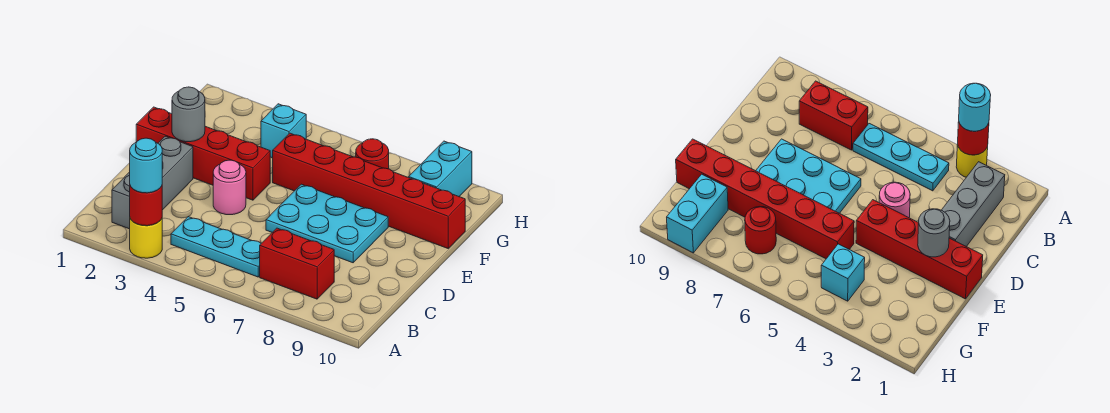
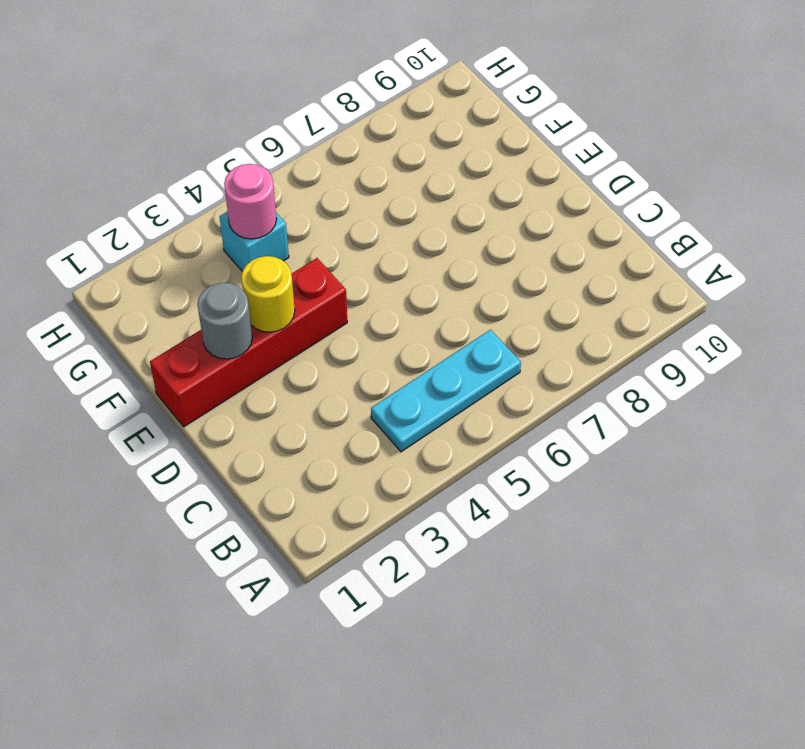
yellow 1x1 round brick [241,256,295,332] -> yellow 1x1 round brick moved to [130,219,162,258]
pink 1x1 round brick [224,164,277,239] -> pink 1x1 round brick moved to [213,160,246,215]
none -> grey 1x3 brick [112,136,193,229]
none -> red 1x2 brick [260,228,334,299]
none -> cyan 2x3 plate [266,184,388,263]

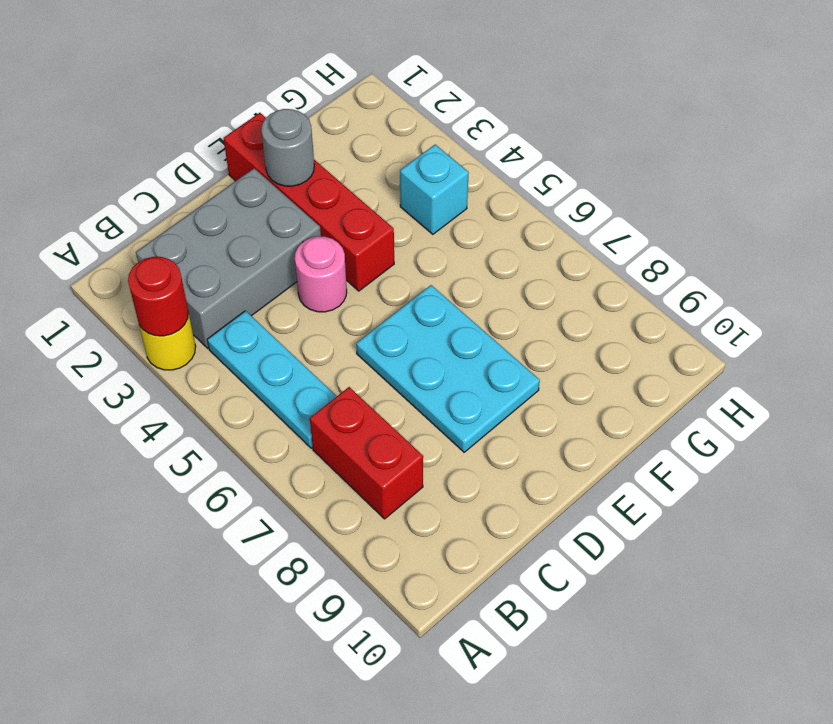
grey 2x3 brick [136,168,321,348] -> grey 1x3 brick [112,136,193,229]
none -> red 1x6 brick [273,133,465,248]
none -> red 1x1 round brick [356,139,389,169]
none -> cyan 1x2 brick [409,141,472,197]

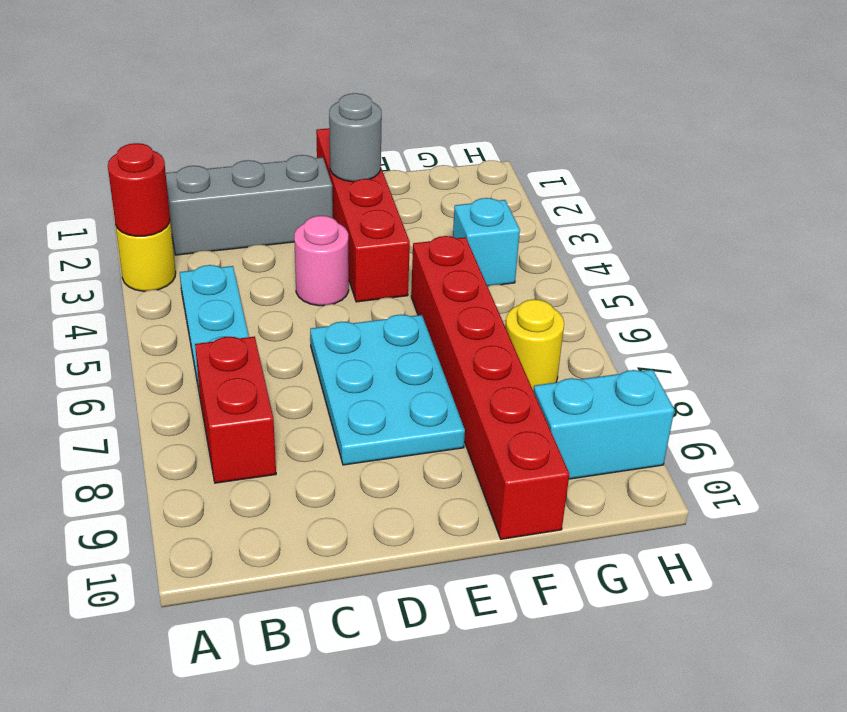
yellow 1x1 round brick [505,299,564,390] -> red 1x1 round brick [356,139,389,169]
none -> cyan 1x1 round brick [130,138,162,193]

